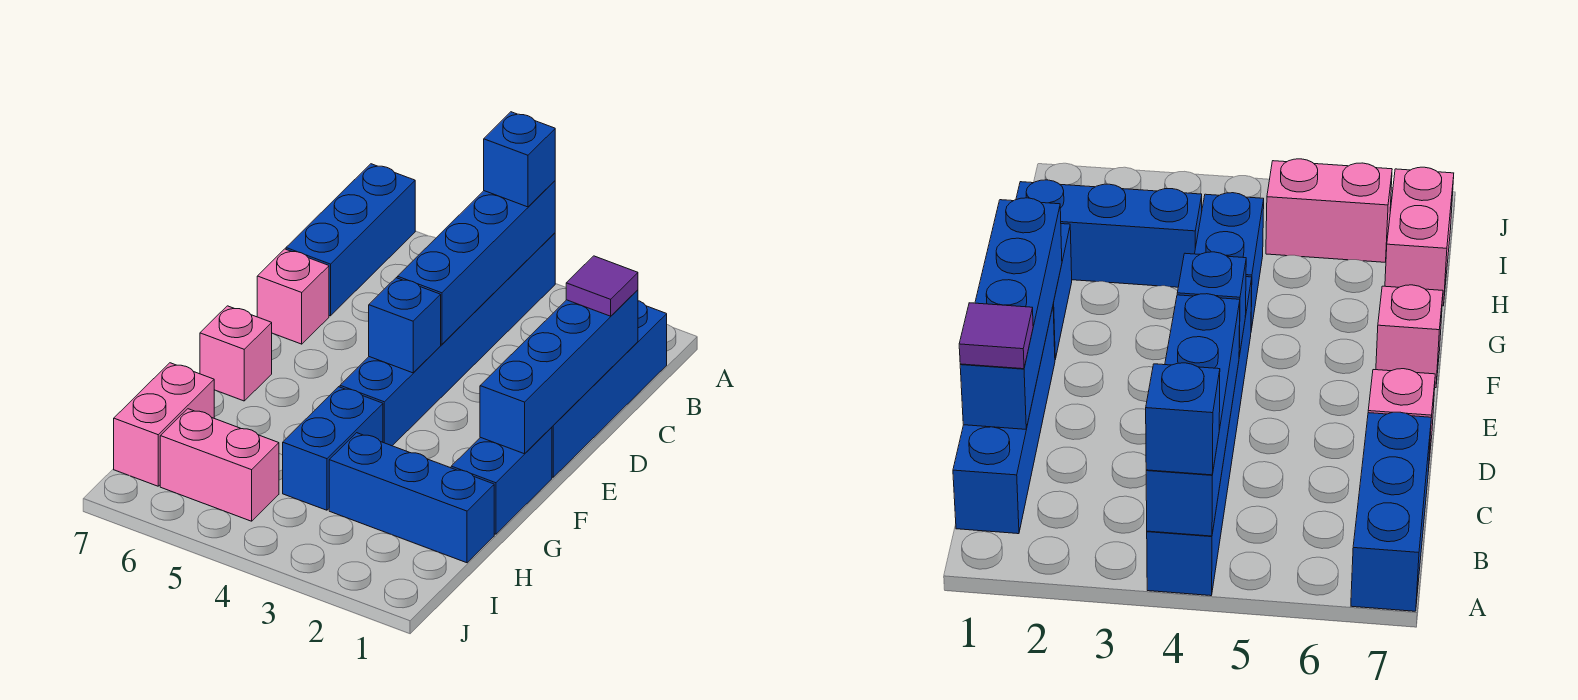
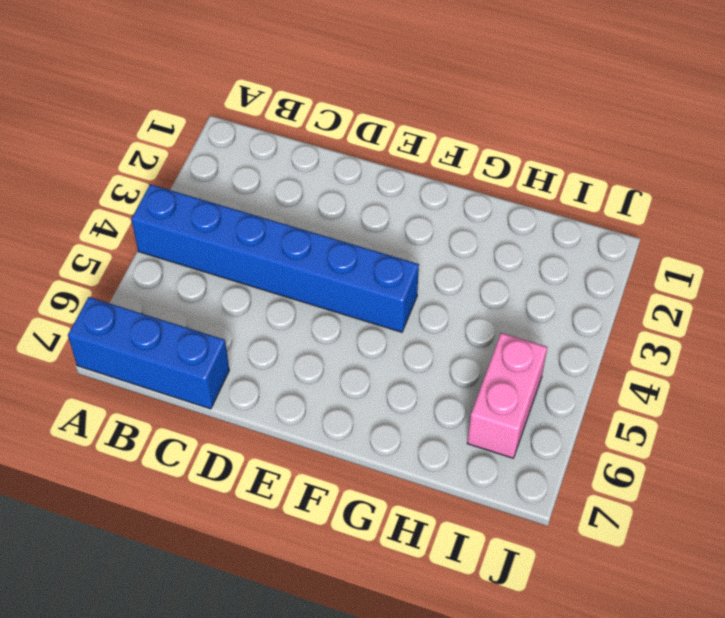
none -> blue 1x4 brick [552,301,667,477]
none -> pink 1x1 brick [257,249,329,344]
none -> blue 1x2 brick [451,427,552,534]

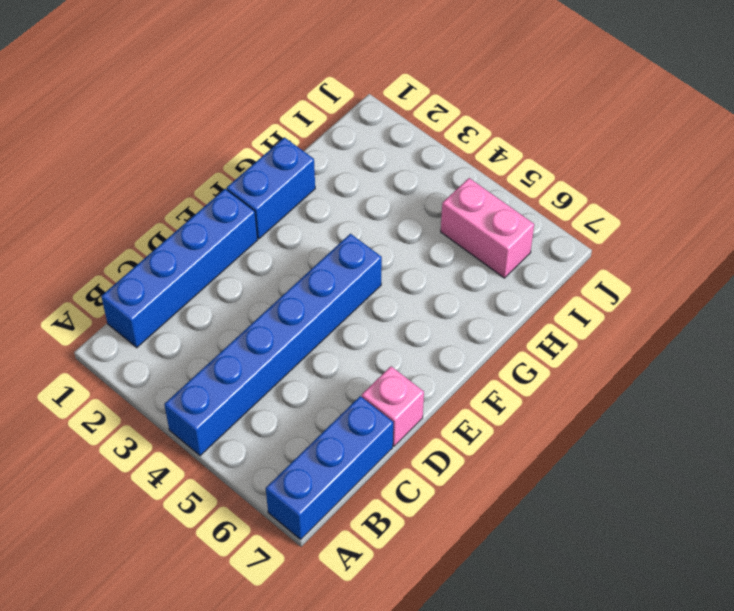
none -> pink 1x1 brick [200,306,272,401]
none -> blue 1x2 brick [283,387,383,510]
none -> blue 1x3 brick [329,433,494,563]

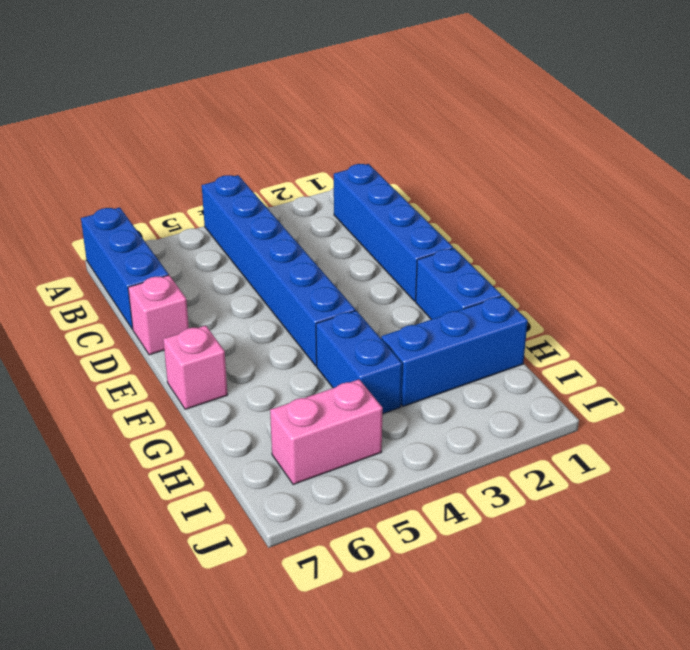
none -> pink 1x2 brick [114,363,214,486]
none -> blue 1x4 brick [397,181,555,344]
none -> blue 1x4 brick [480,290,638,454]

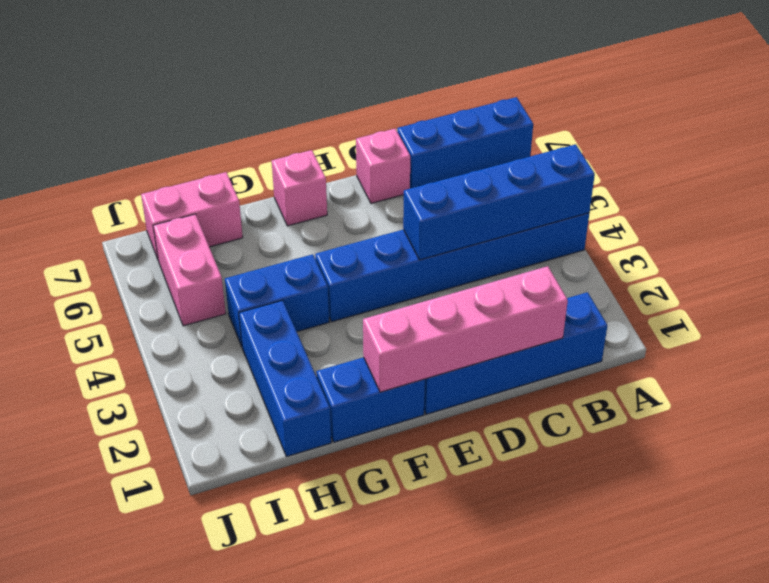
pink 1x4 brick [363,266,568,392] -> blue 1x4 brick [480,290,638,454]
none -> blue 1x1 brick [369,278,441,373]
none -> blue 1x1 brick [484,112,555,207]
none -> purple 1x1 tile [566,256,638,316]

